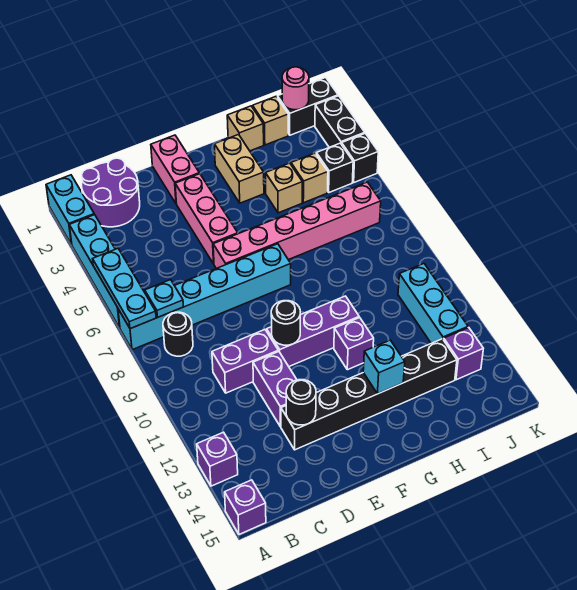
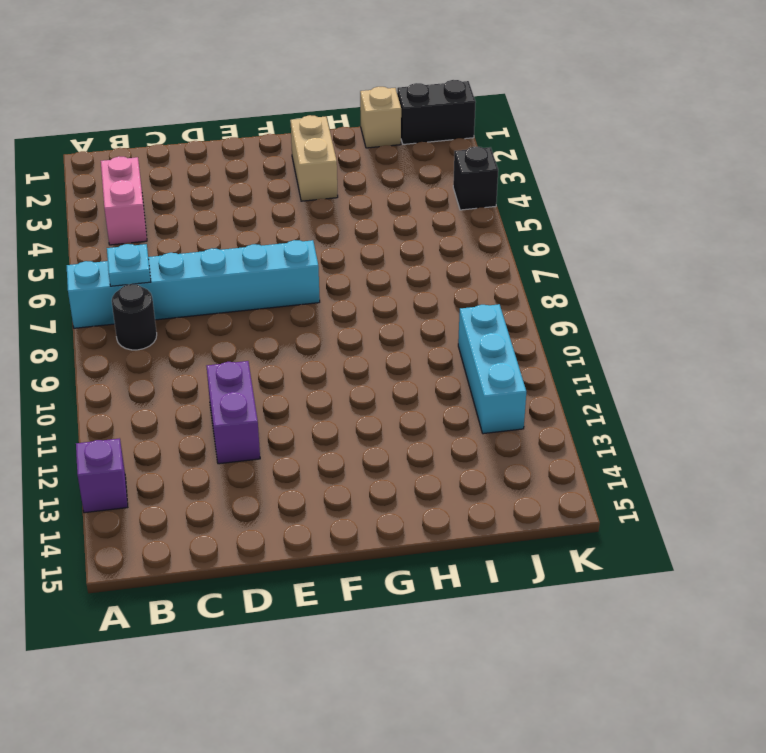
pink 1x2 brick [101,157,147,245] -> pink 1x2 brick moved to [151,135,199,204]
none -> cyan 1x2 brick [46,175,94,245]
none -> cyan 1x4 brick [69,215,120,328]
none -> purple 1x1 brick [225,480,266,534]
none -> purple 2x2 round brick [82,158,140,227]

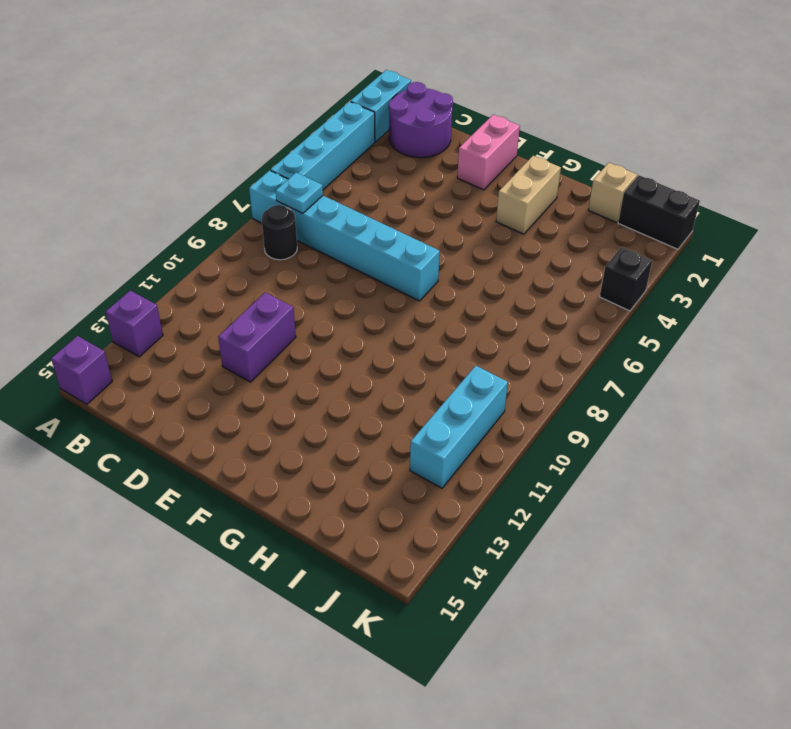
none -> purple 1x2 brick [212,330,278,393]
none -> black 1x6 brick [281,339,457,450]
none -> pink 1x3 brick [175,174,238,264]
none -> pink 1x6 brick [213,182,381,269]

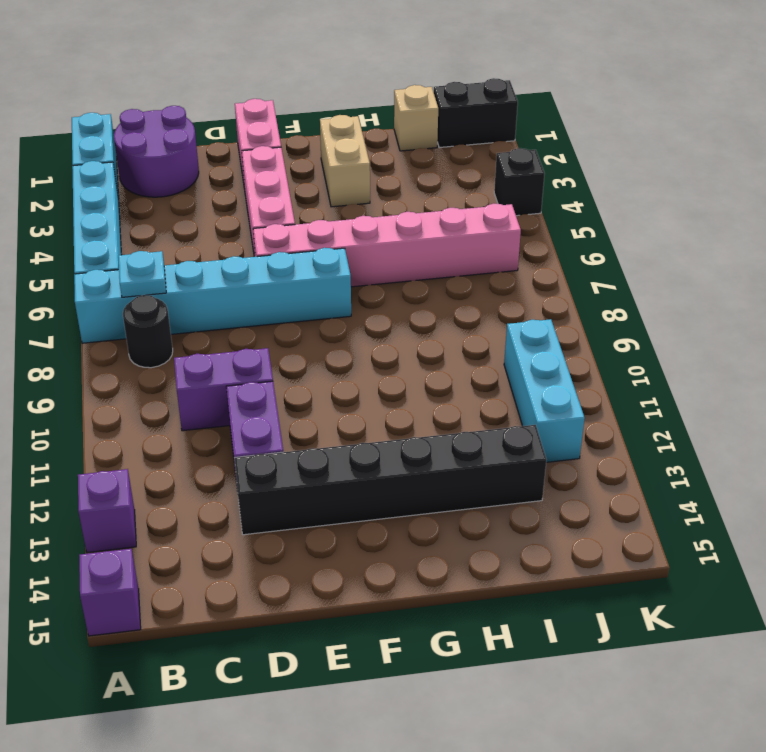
none -> purple 1x3 brick [267,296,359,366]
none -> purple 1x1 brick [334,318,374,370]
none -> tan 1x1 brick [227,106,264,151]
none -> tan 1x1 brick [266,163,302,213]

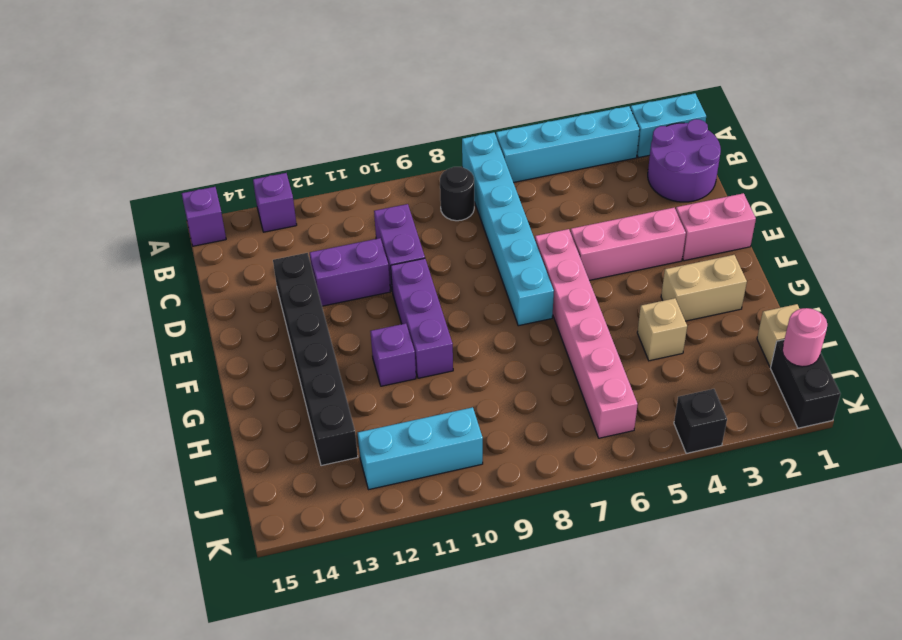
none -> tan 1x1 brick [227,106,264,151]
none -> tan 1x1 brick [291,153,328,203]
none -> black 1x1 brick [316,143,353,192]
none -> purple 1x1 brick [444,328,483,380]

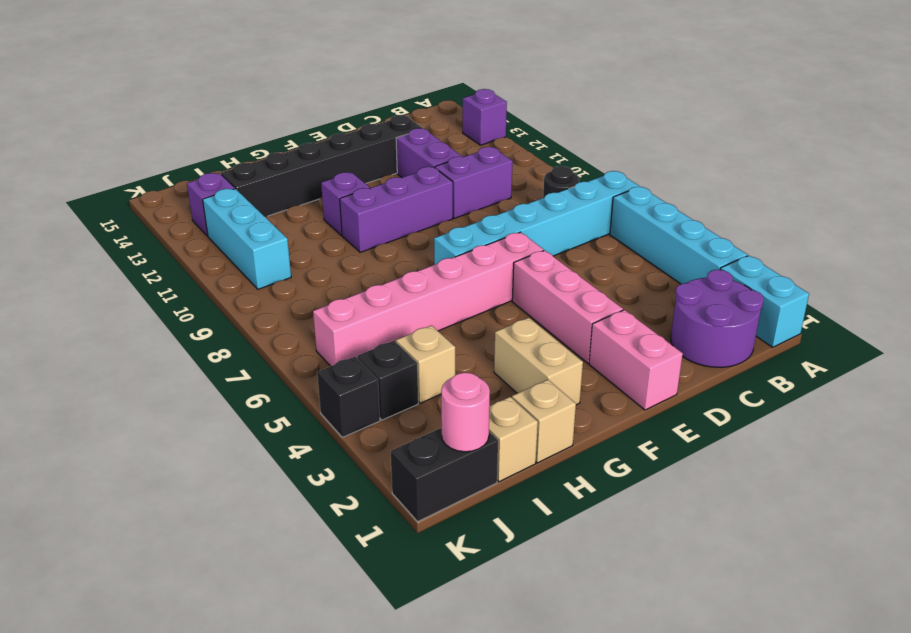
none -> purple 1x1 brick [225,480,266,534]
none -> tan 1x1 brick [266,163,302,213]
none -> black 1x2 brick [315,96,365,147]
none -> cyan 1x3 plate [93,249,156,329]

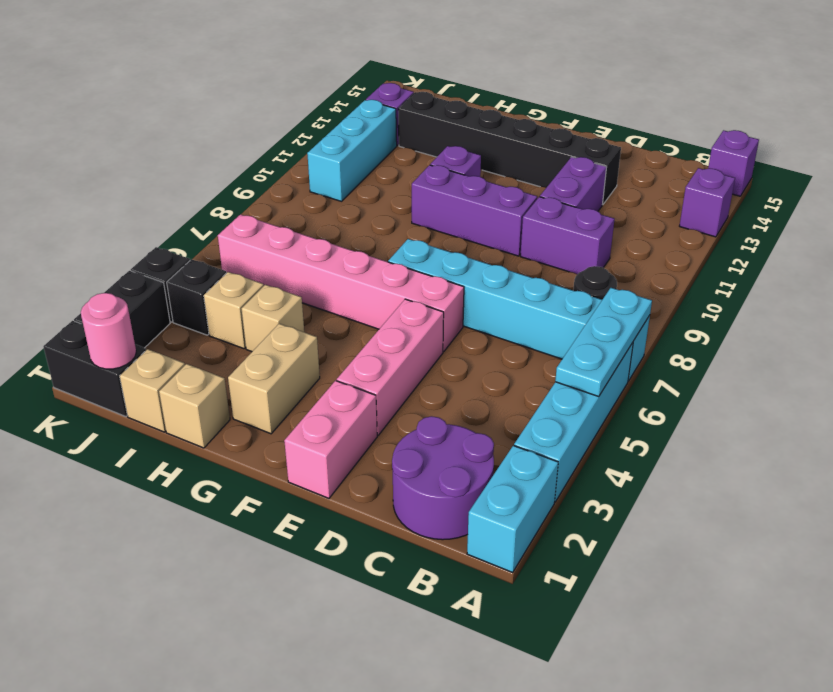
none -> cyan 1x1 plate [145,280,183,317]
none -> black 1x1 round brick [286,380,316,425]
none -> black 1x1 round brick [271,301,300,345]
none -> cyan 1x1 brick [363,340,405,394]

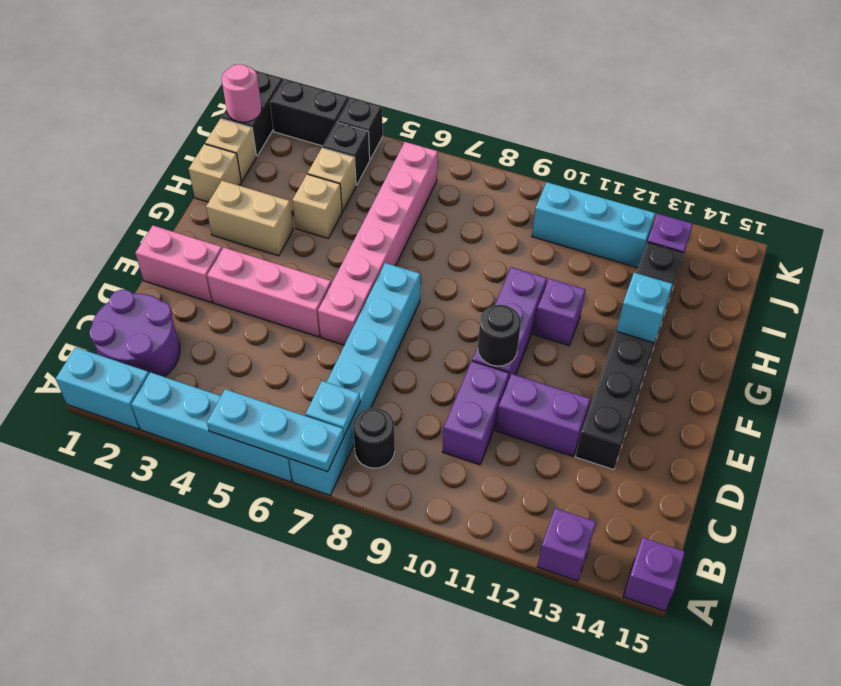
none -> black 1x1 round brick [286,380,316,425]

